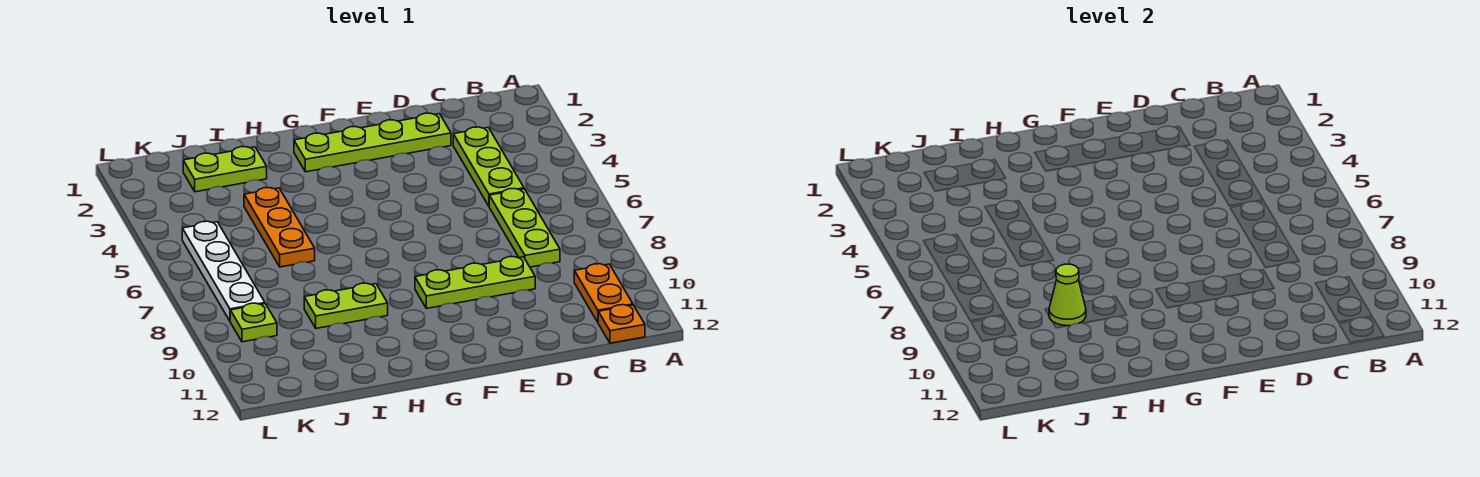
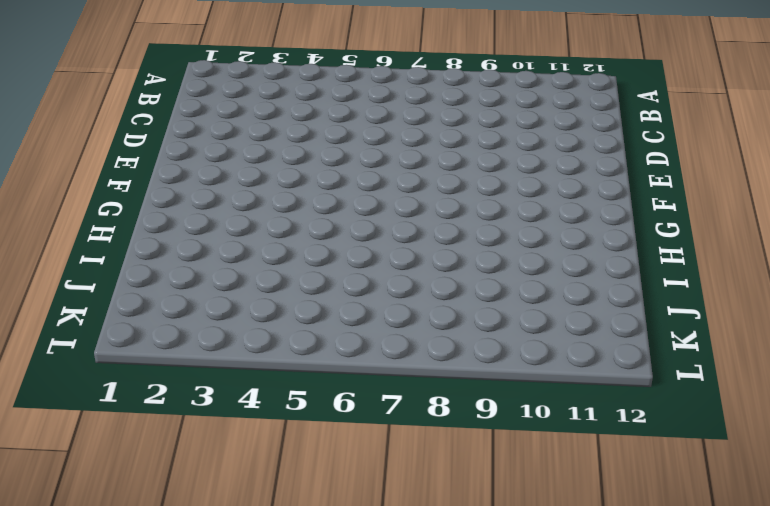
none -> orange 1x2 plate [574,264,633,322]
none -> orange 1x1 plate [598,305,645,343]
none -> lime 1x3 plate [453,127,524,206]

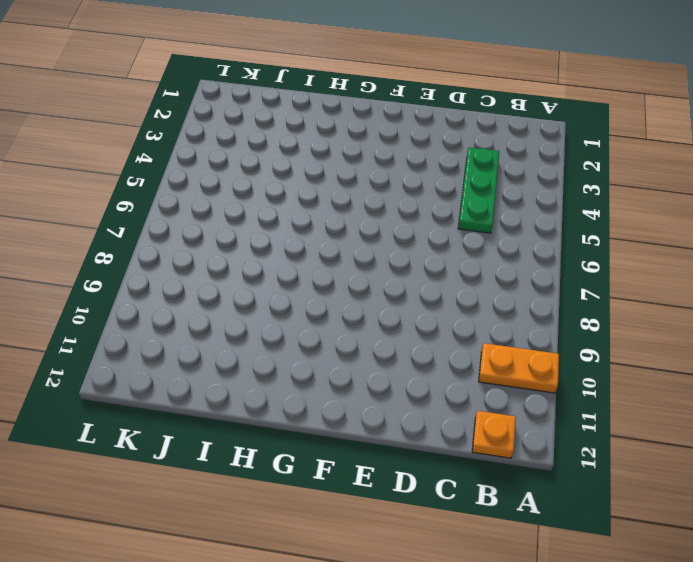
orange 1x2 plate [479,343,559,393] -> orange 1x2 plate turned to [574,264,633,322]
green 1x3 plate [458,147,500,233] -> lime 1x3 plate [453,127,524,206]
none -> lime 1x3 plate [489,189,560,267]
none -> lime 1x4 plate [294,113,451,172]
none -> lime 1x3 plate [415,257,535,308]

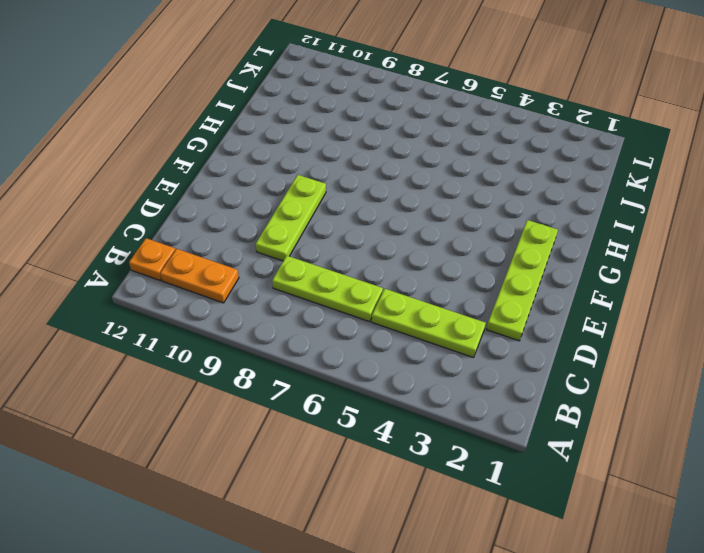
none -> lime 1x2 plate [304,283,388,328]
none -> lime 1x2 plate [183,147,267,192]
none -> orange 1x3 plate [244,188,315,267]

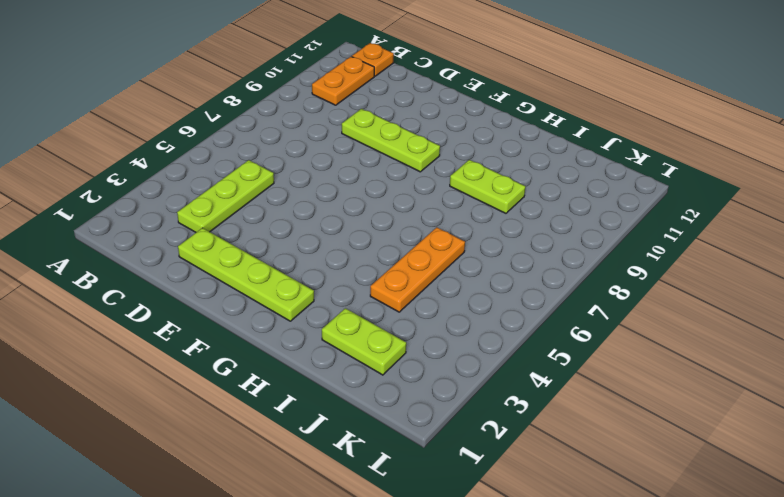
none -> lime 1x3 plate [489,189,560,267]
none -> white 1x4 plate [182,221,265,321]
none -> lime 1x1 plate [230,303,277,342]

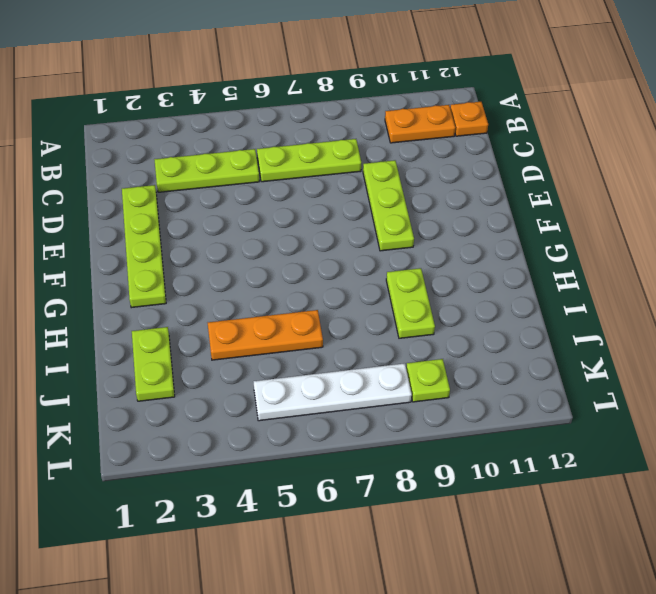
none -> lime 1x1 cone [1049,264,1086,326]

